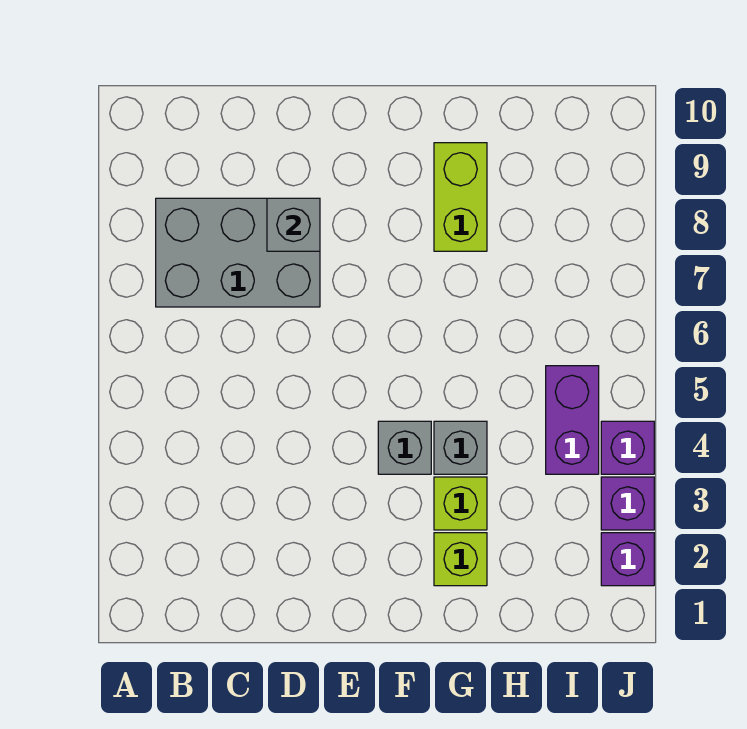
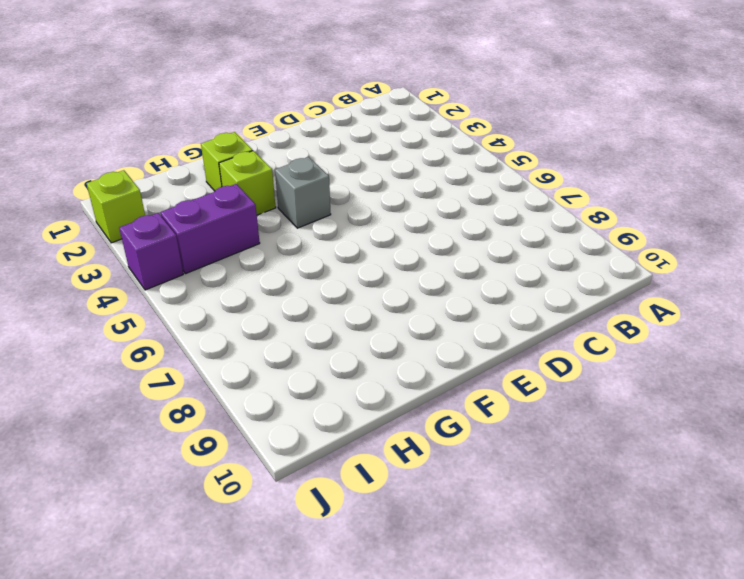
purple 1x2 brick [160,184,260,274] -> purple 1x2 brick turned to [546,366,599,474]
lime 1x1 brick [87,170,145,243] -> purple 1x1 brick [601,533,654,586]
none -> grey 2x3 brick [156,198,320,307]
none -> grey 1x1 brick [434,421,487,474]

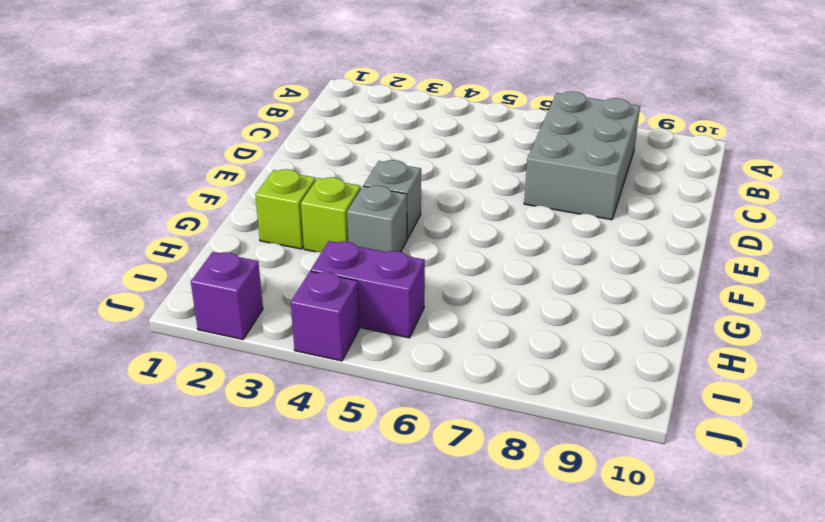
none -> lime 1x2 brick [434,143,487,251]
none -> purple 1x1 brick [601,477,654,530]

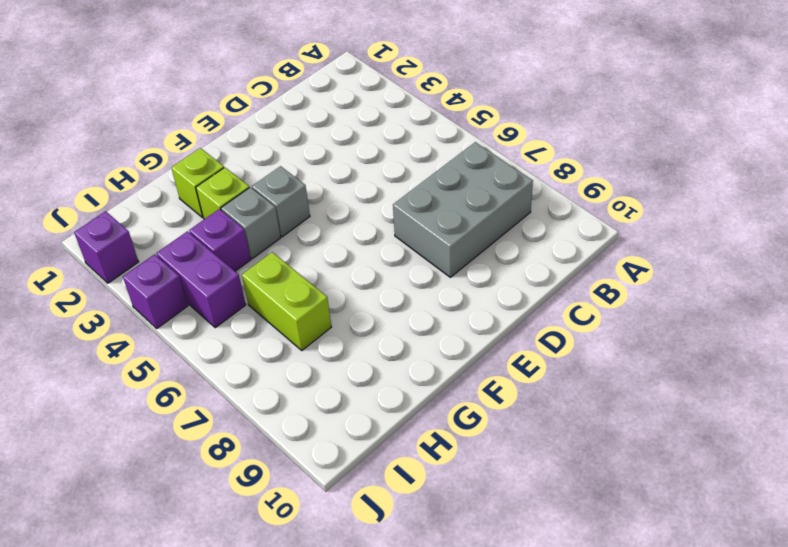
purple 1x1 brick [189,209,251,271] -> purple 1x1 brick moved to [601,477,654,530]
lime 1x2 brick [242,252,331,350] -> lime 1x2 brick moved to [434,143,487,251]
none -> grey 1x1 brick [267,198,320,251]

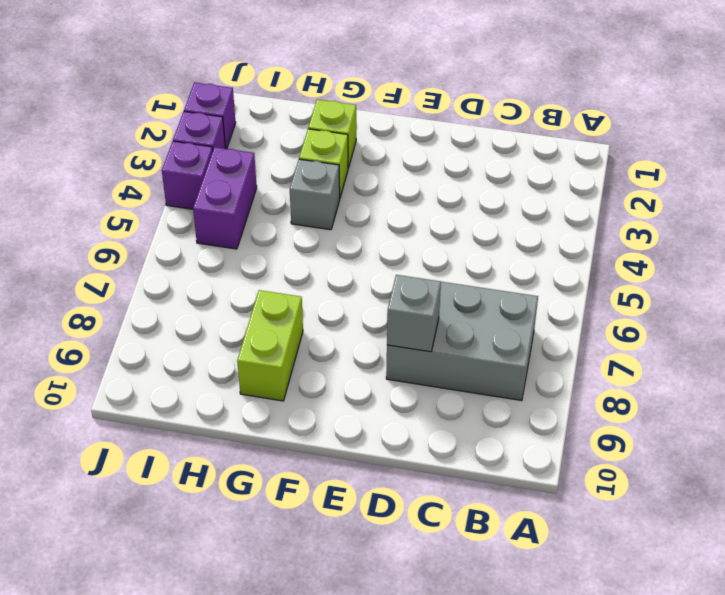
none -> grey 1x1 brick [378,421,431,474]

